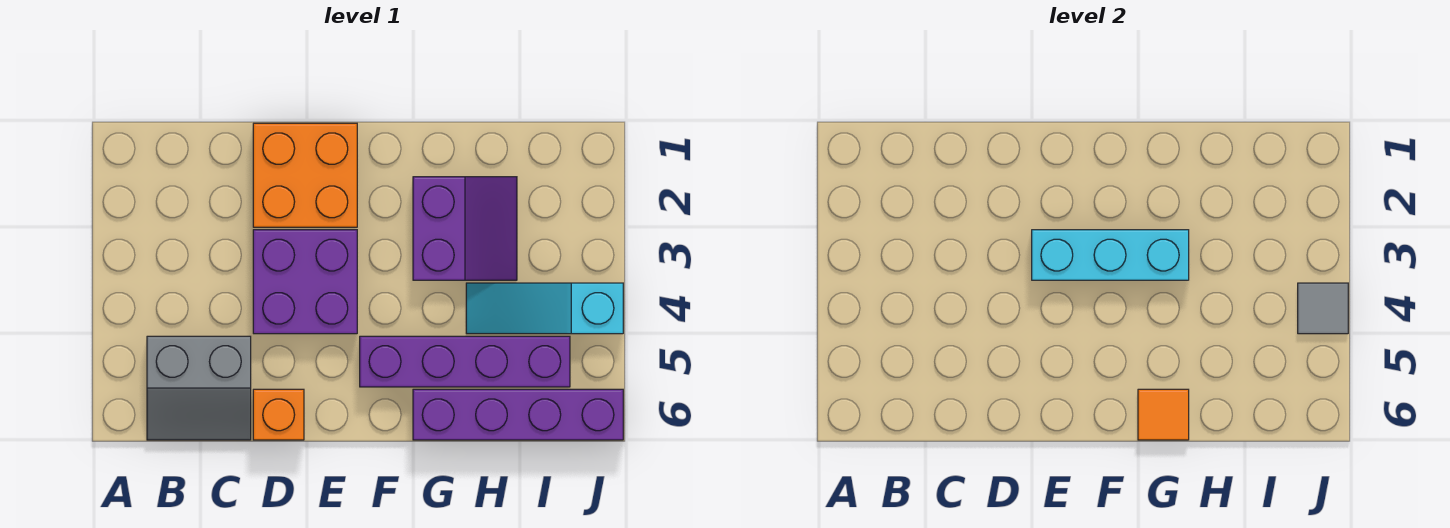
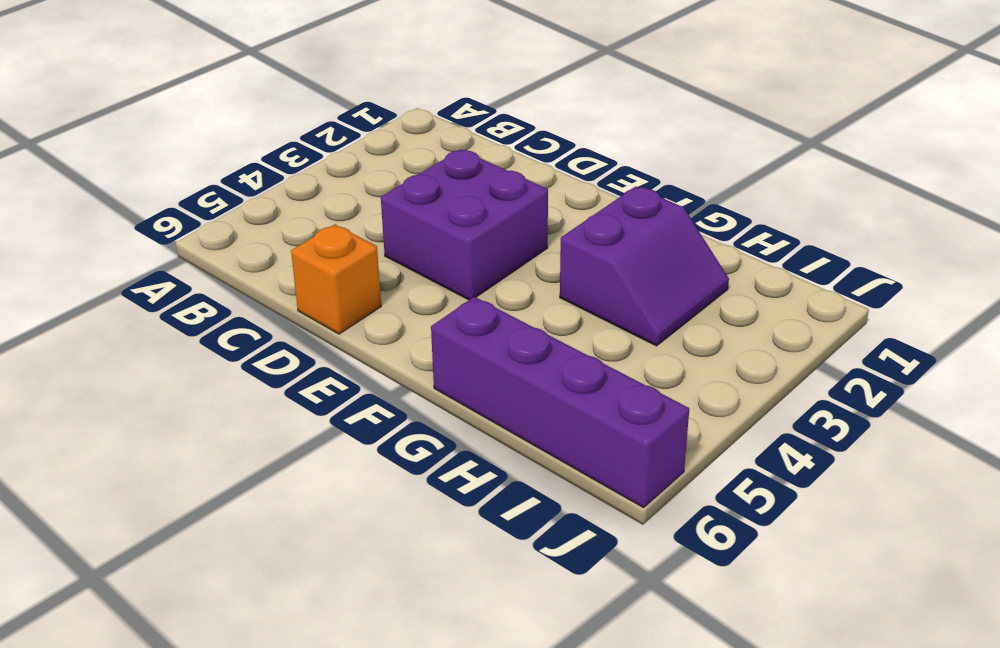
none -> grey 2x2 slope [147,336,251,440]
none -> orange 2x2 brick [253,123,357,227]

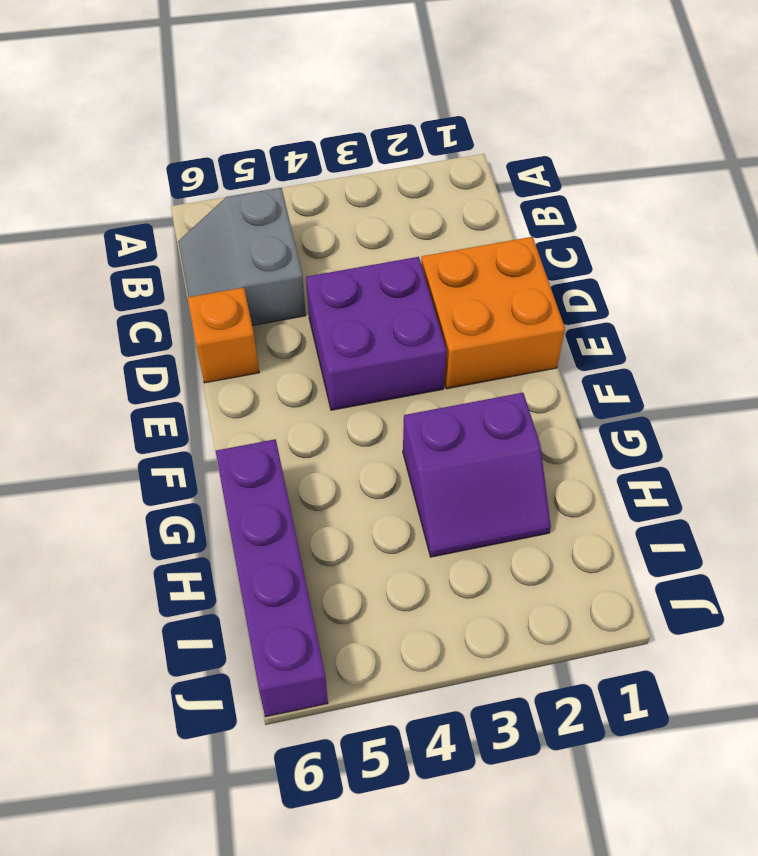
none -> purple 1x4 brick [360,336,570,387]
none -> cyan 1x3 slope [466,283,623,334]

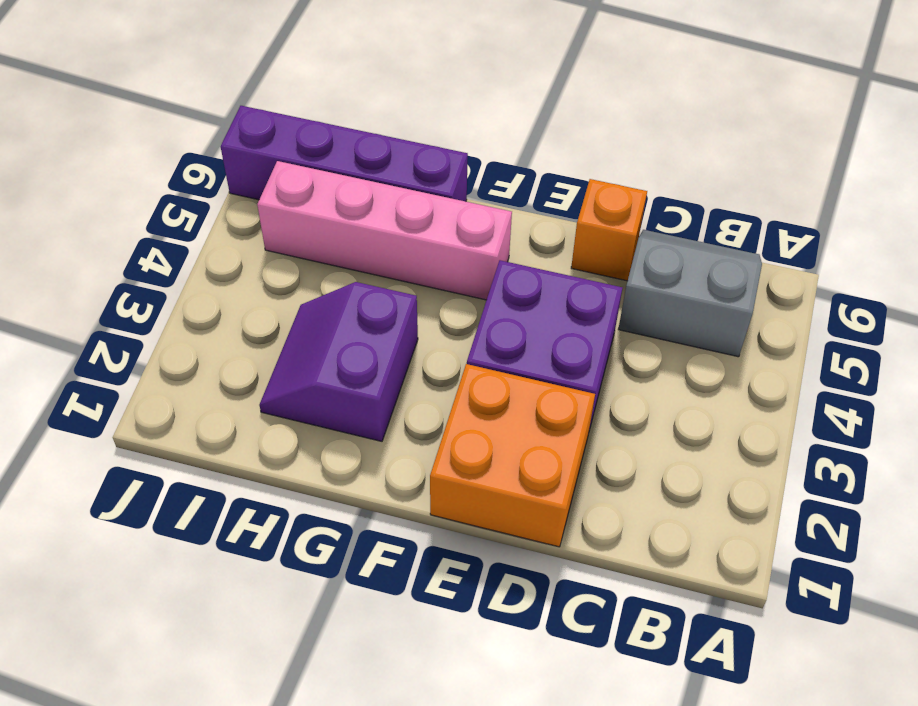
pink 1x4 brick [257,161,512,300] -> purple 1x4 brick [360,336,570,387]
none -> cyan 1x3 slope [466,283,623,334]
none -> cyan 1x3 brick [1032,230,1189,280]

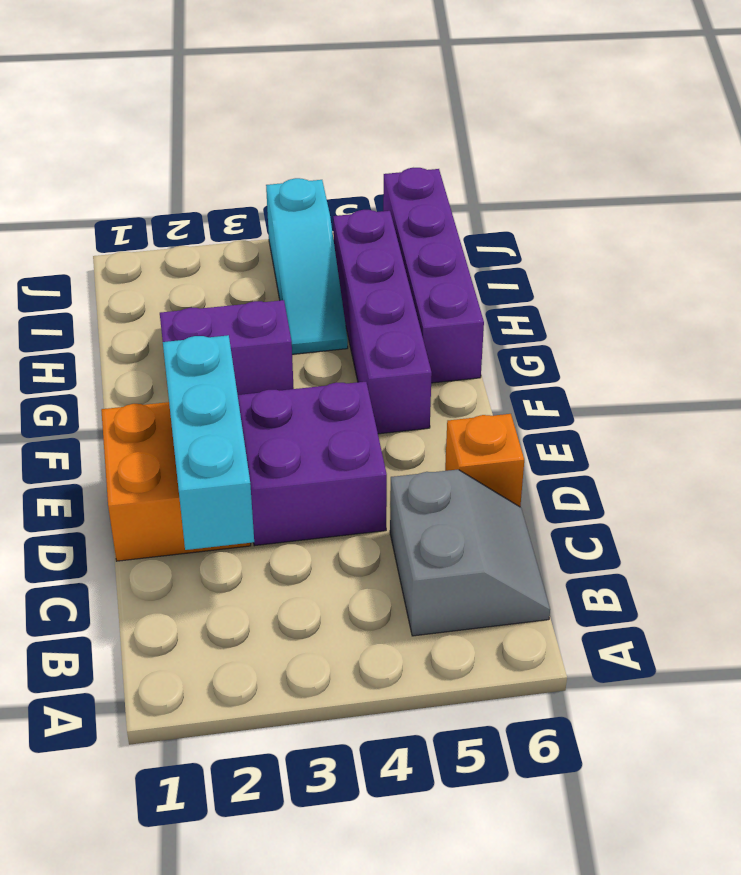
cyan 1x3 brick [163,335,254,550] -> cyan 1x3 brick moved to [1032,230,1189,280]
none -> orange 1x1 tile [1138,389,1189,440]
none -> grey 1x1 tile [1298,283,1348,334]

